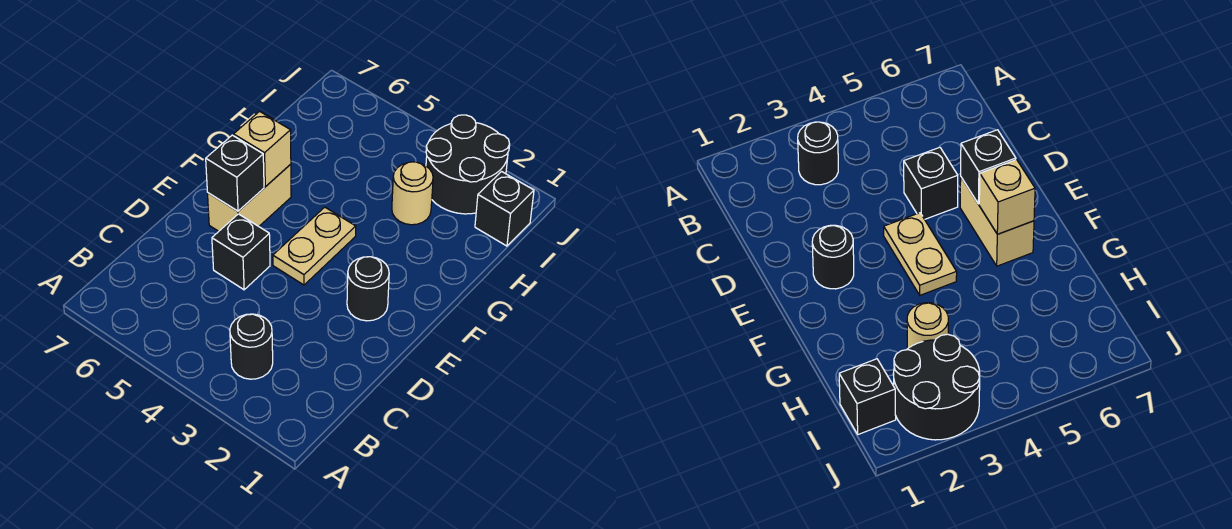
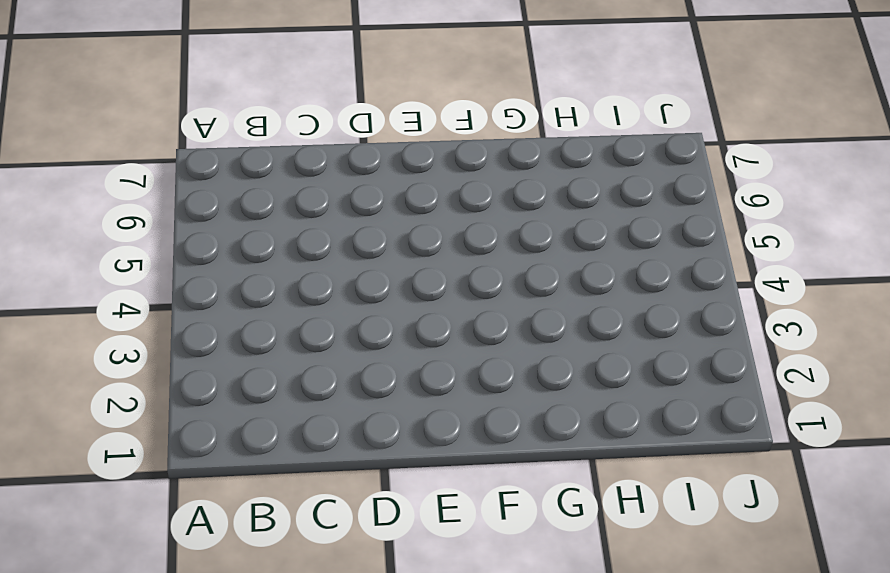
none -> black 1x1 round brick [230,314,273,379]
none -> black 1x1 brick [212,214,270,290]

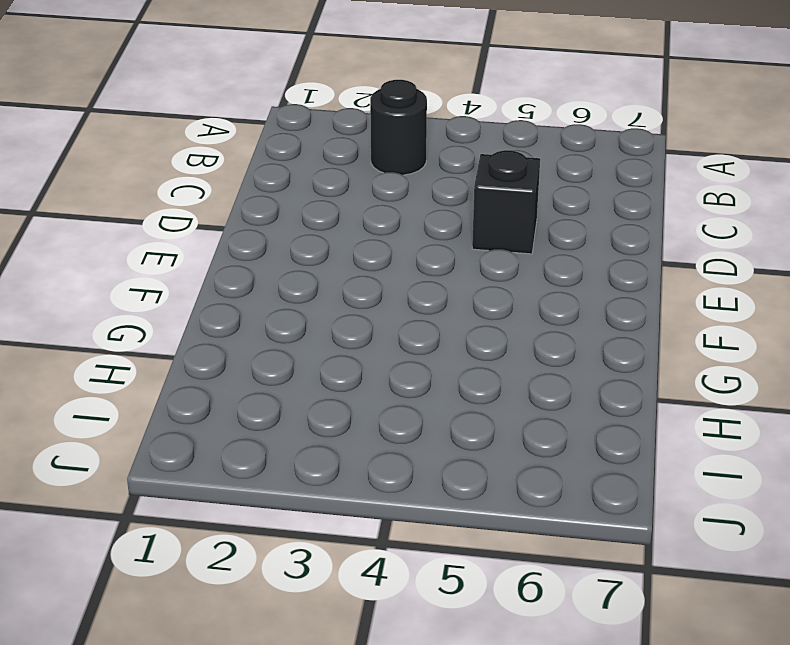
none -> black 1x1 round brick [347,257,389,321]
none -> tan 1x2 plate [273,207,356,285]

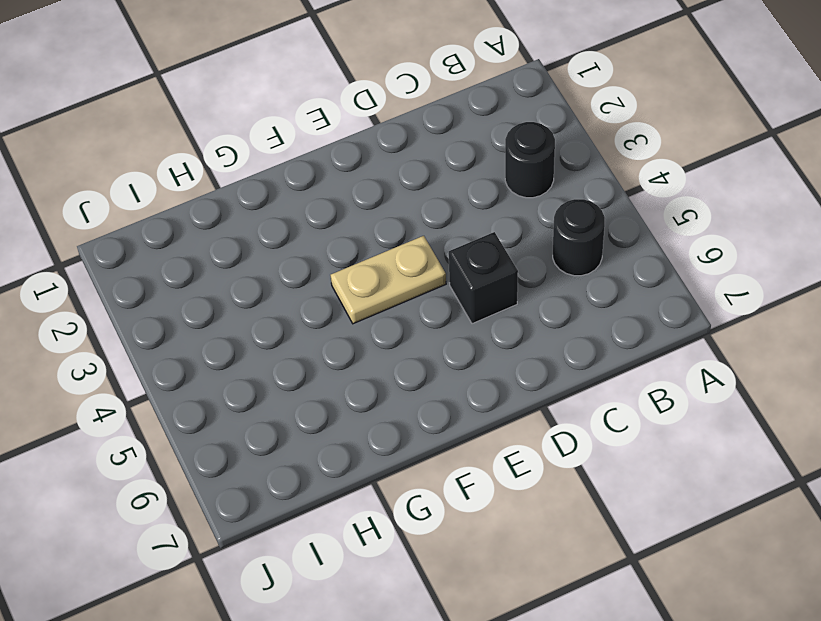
black 1x1 round brick [553,199,605,276] -> black 1x1 round brick moved to [347,257,389,321]
none -> tan 1x2 brick [208,164,291,231]
none -> tan 1x1 round brick [392,162,433,225]

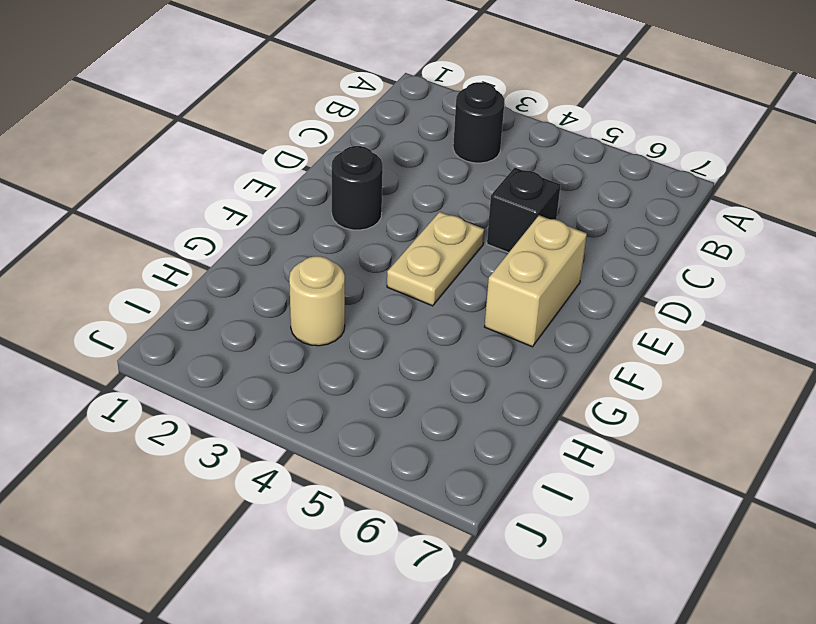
none -> black 1x1 brick [475,172,534,246]
none -> black 2x2 round brick [426,115,510,214]

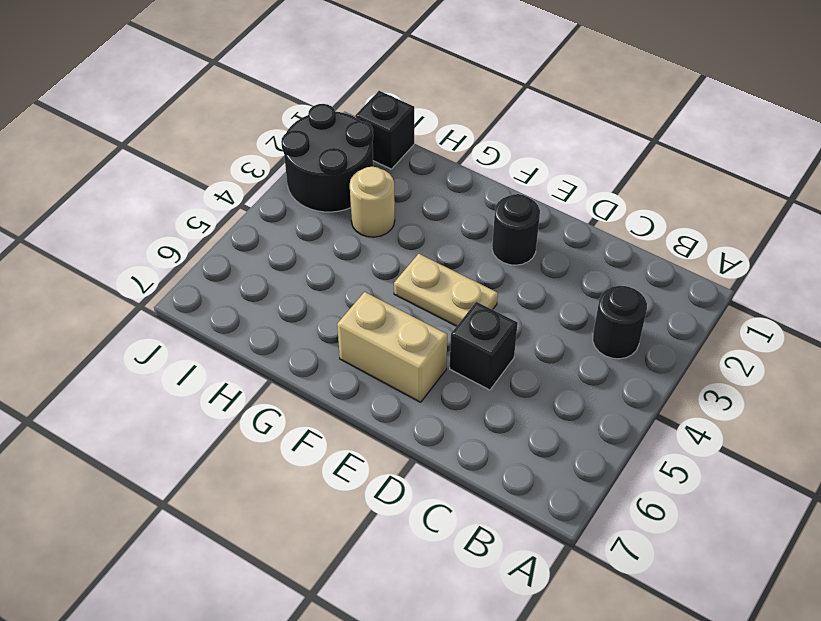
none -> black 1x1 brick [206,135,264,211]
none -> tan 1x1 brick [234,111,291,187]

